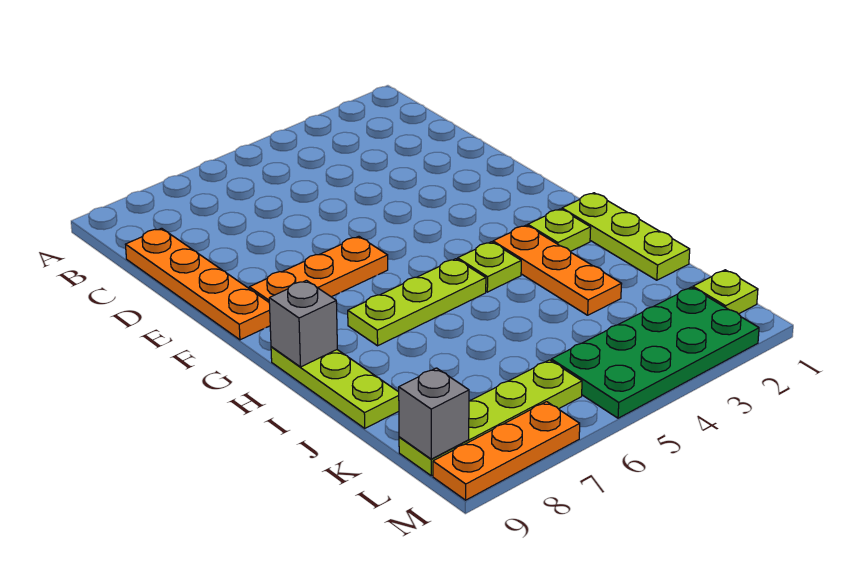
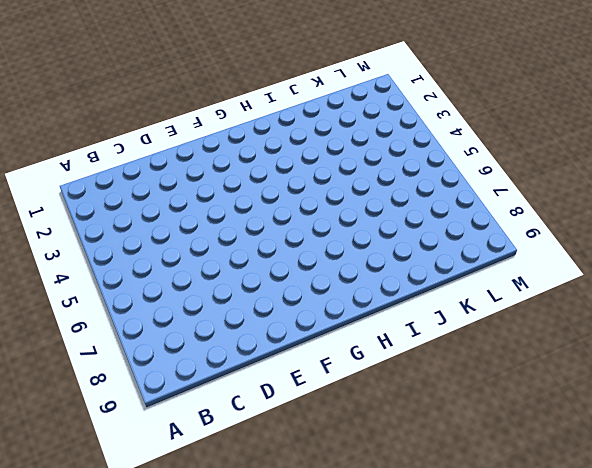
none -> orange 1x4 plate [125,228,270,340]
none -> orange 1x3 plate [249,236,388,302]
none -> lime 1x3 plate [562,193,690,280]

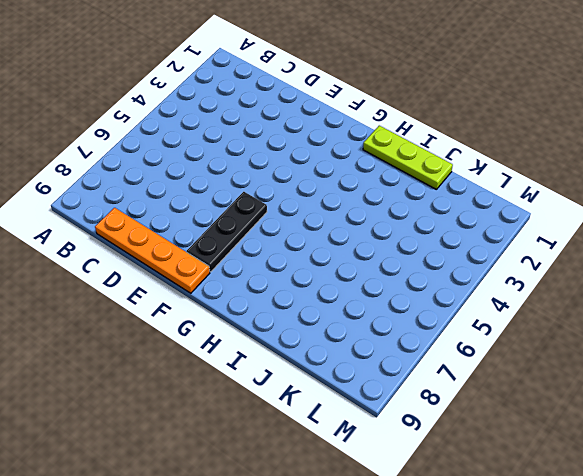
black 1x3 plate [187,192,267,272] -> orange 1x3 plate [249,236,388,302]
none -> lime 1x1 plate [528,209,591,252]
none -> orange 1x3 plate [493,225,622,315]
none -> lime 1x1 plate [458,242,521,292]

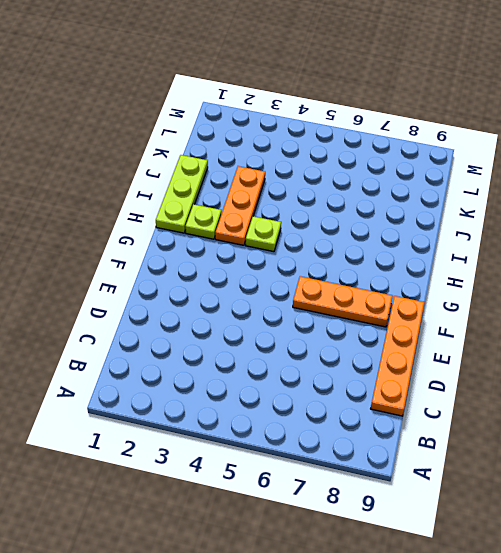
none -> lime 1x3 plate [348,259,486,346]
none -> lime 1x3 plate [271,347,399,428]
none -> lime 1x1 plate [693,270,758,314]

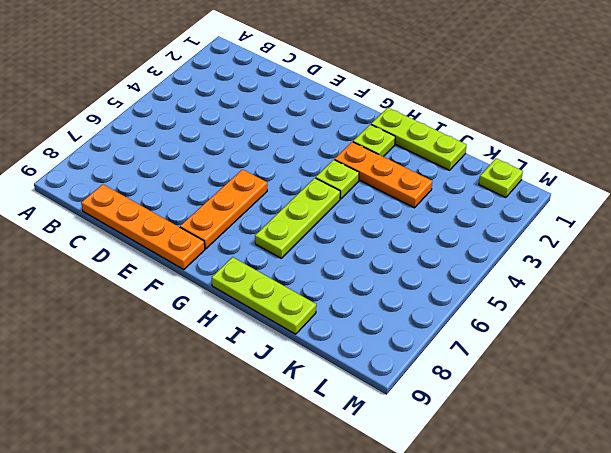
none -> green 2x4 plate [551,287,759,418]
none -> lime 1x4 plate [399,360,582,476]
none -> orange 1x3 plate [433,402,580,500]

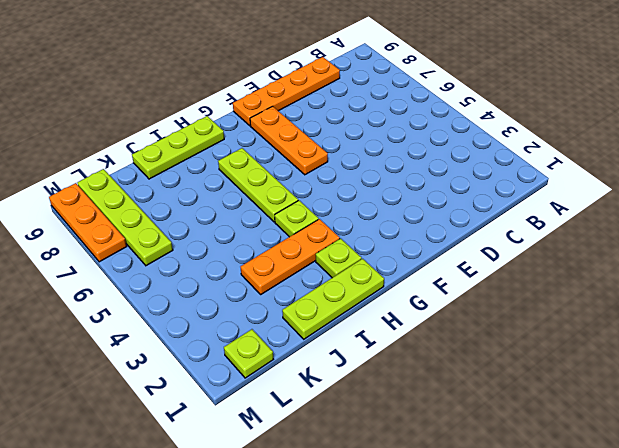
none -> green 2x4 plate [551,287,759,418]
none -> grey 1x1 brick [269,280,337,367]
none -> grey 1x1 brick [399,368,469,459]

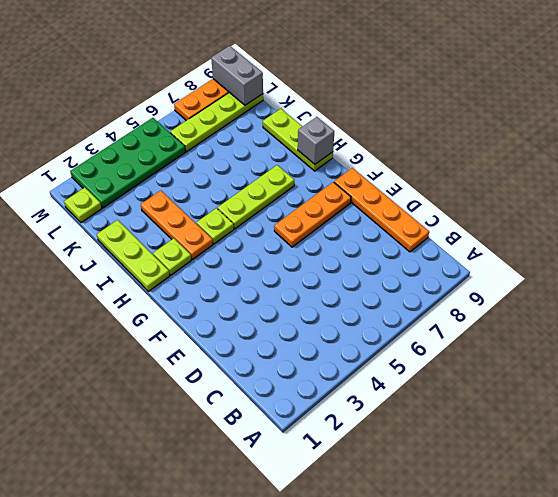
grey 1x2 brick [211,46,263,105] -> grey 1x1 brick [399,368,469,459]

